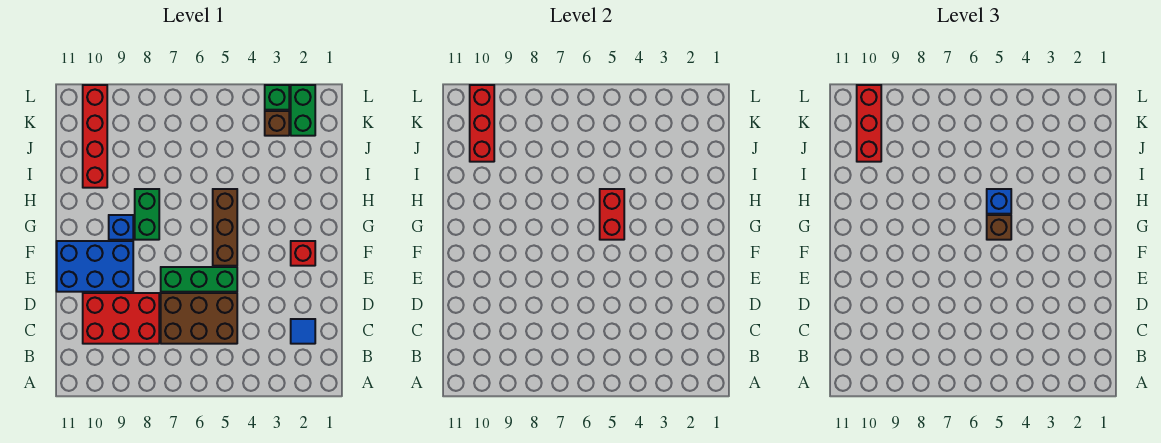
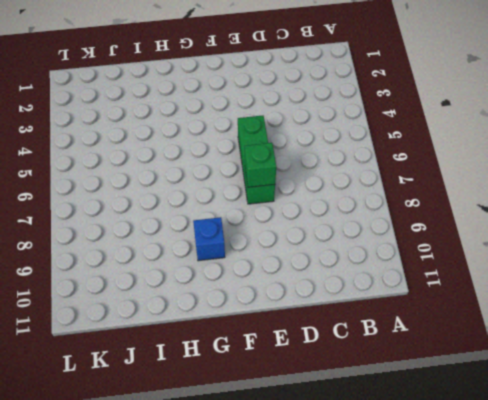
green 1x1 brick [245,143,276,187] -> green 1x1 brick moved to [265,85,289,110]
none -> blue 1x1 tile [291,319,315,344]
none -> brown 2x3 brick [161,293,237,344]
none -> red 2x3 brick [83,293,159,344]

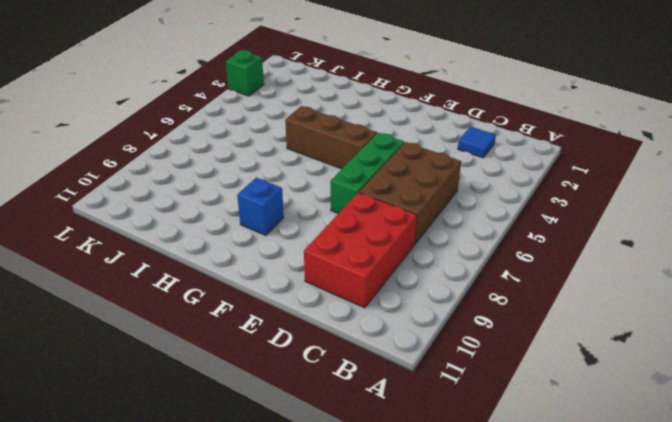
none -> blue 2x3 brick [57,241,133,292]
none -> red 1x1 brick [291,241,315,266]
none -> green 1x2 brick [135,189,159,240]

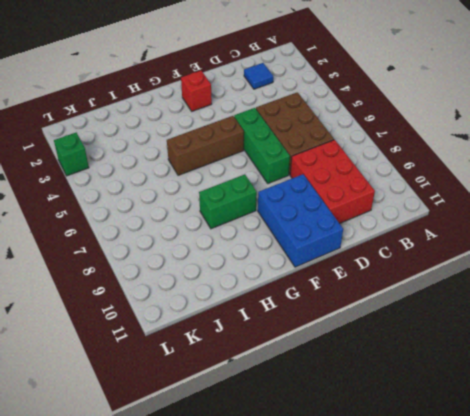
none -> blue 1x1 brick [109,215,133,240]
none -> red 1x4 brick [83,85,107,188]
none -> green 1x2 brick [291,85,315,136]

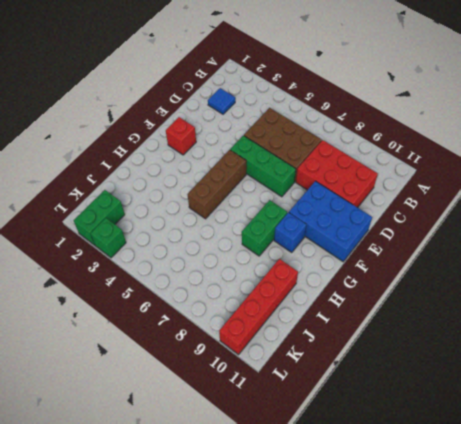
none -> brown 1x1 brick [265,111,289,136]
none -> red 1x2 brick [600,189,624,240]
none -> red 1x3 brick [470,85,494,162]

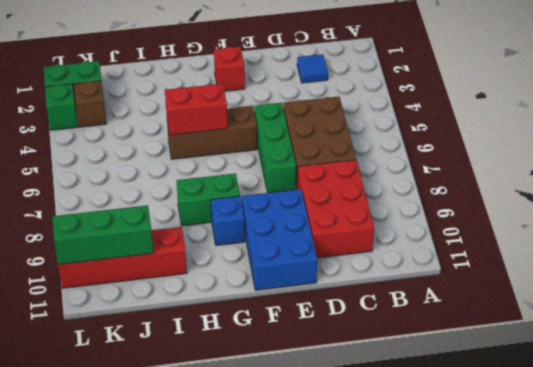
green 1x3 brick [52,205,153,265] -> red 1x3 brick [470,85,494,162]
none -> brown 1x1 brick [987,215,1011,240]
none -> blue 1x1 brick [987,189,1011,214]
none -> red 1x3 brick [857,85,881,162]

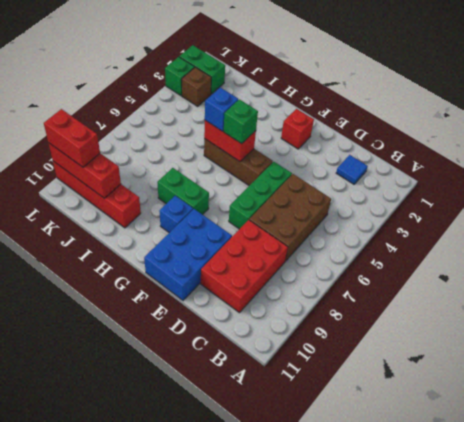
green 1x1 brick [224,99,258,144] -> brown 1x1 brick [987,215,1011,240]
red 1x2 brick [44,109,100,167] -> red 1x3 brick [857,85,881,162]

